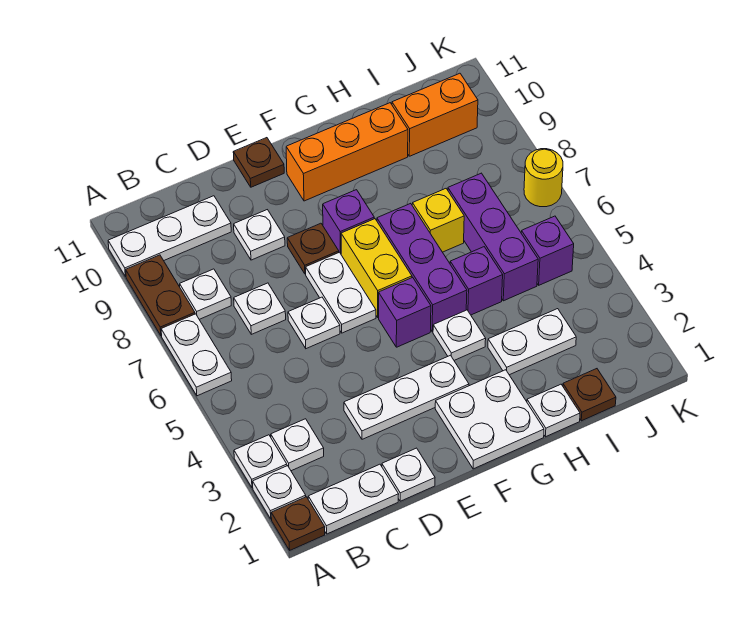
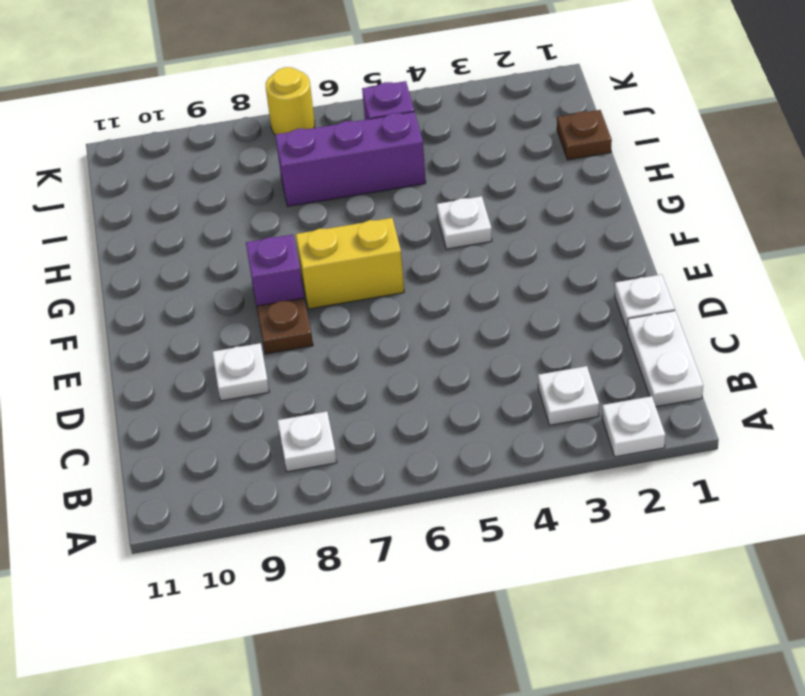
none -> brown 1x1 plate [271,497,325,550]
none -> white 1x1 plate [234,435,287,488]
none -> white 1x2 plate [161,314,232,396]
none -> brown 1x2 plate [126,255,195,336]

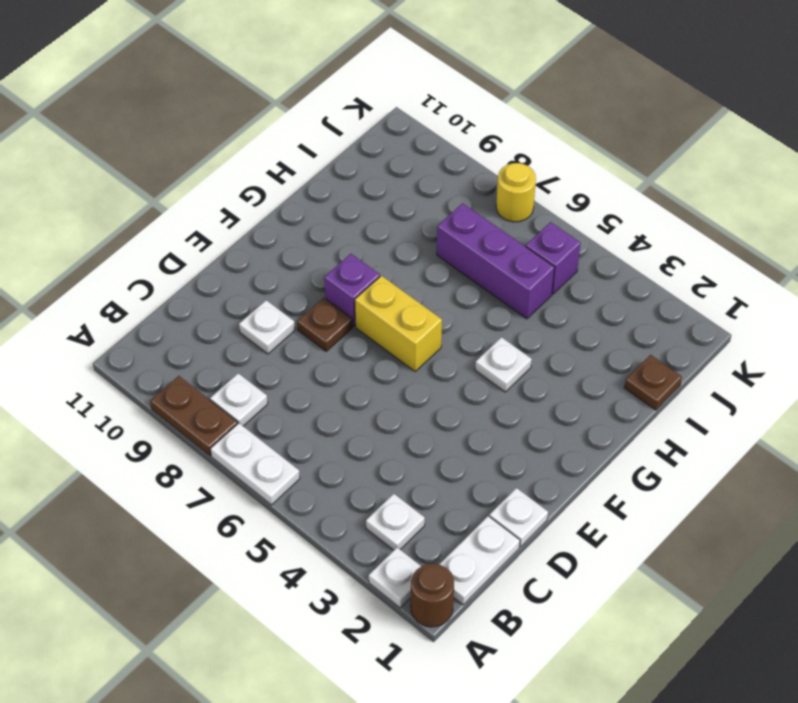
brown 1x1 round brick [411,564,454,627] -> brown 1x1 plate [271,497,325,550]
none -> white 1x1 plate [234,435,287,488]
none -> white 1x3 plate [108,196,231,277]
none -> white 1x1 plate [234,283,286,334]
none -> white 1x3 plate [344,355,469,439]

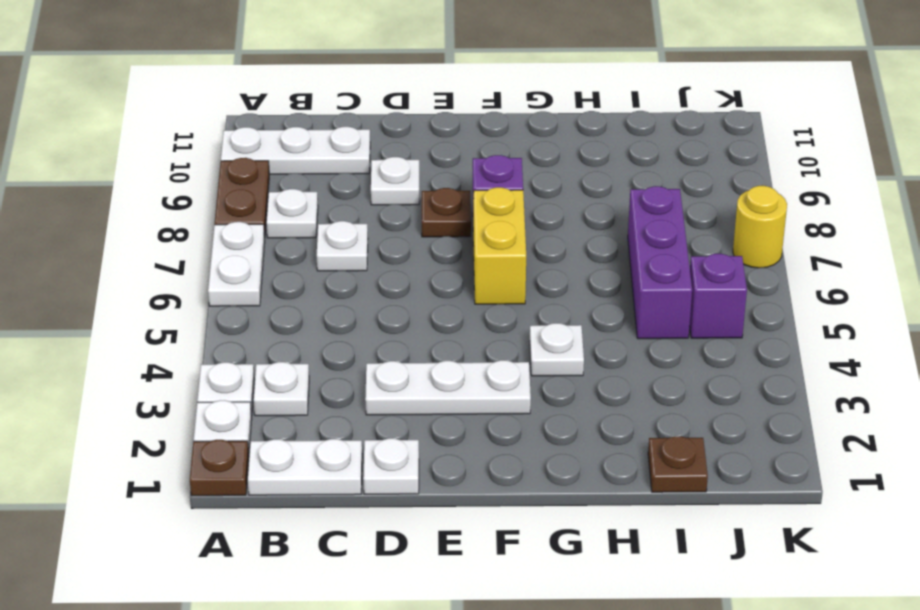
none -> white 1x1 plate [288,297,340,349]
none -> white 1x2 plate [306,252,376,333]
none -> brown 1x1 plate [233,138,284,187]
none -> white 2x2 plate [435,370,544,469]

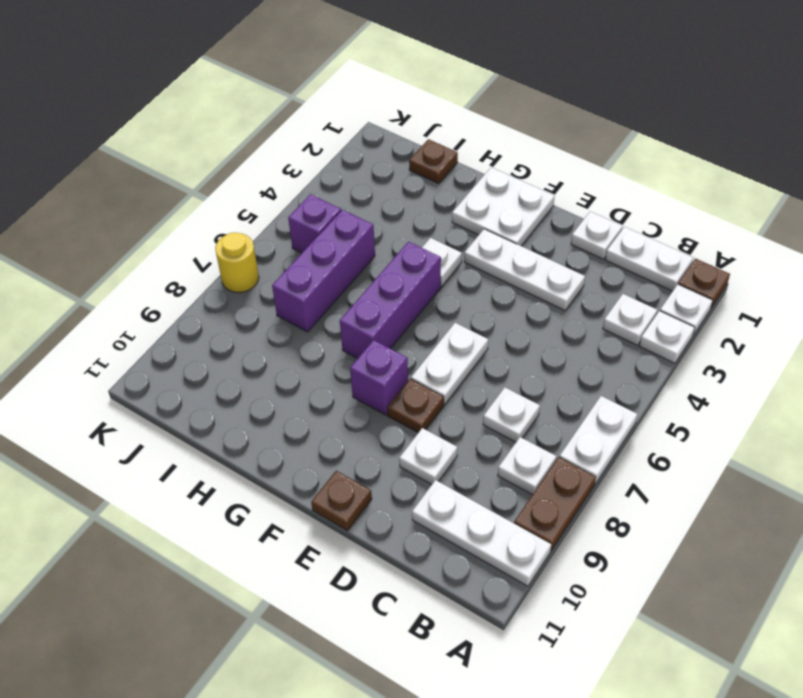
none -> white 1x1 plate [288,297,340,349]
none -> purple 1x1 brick [379,277,431,347]
none -> yellow 1x2 brick [341,219,412,317]
none -> orange 1x3 brick [286,103,408,201]

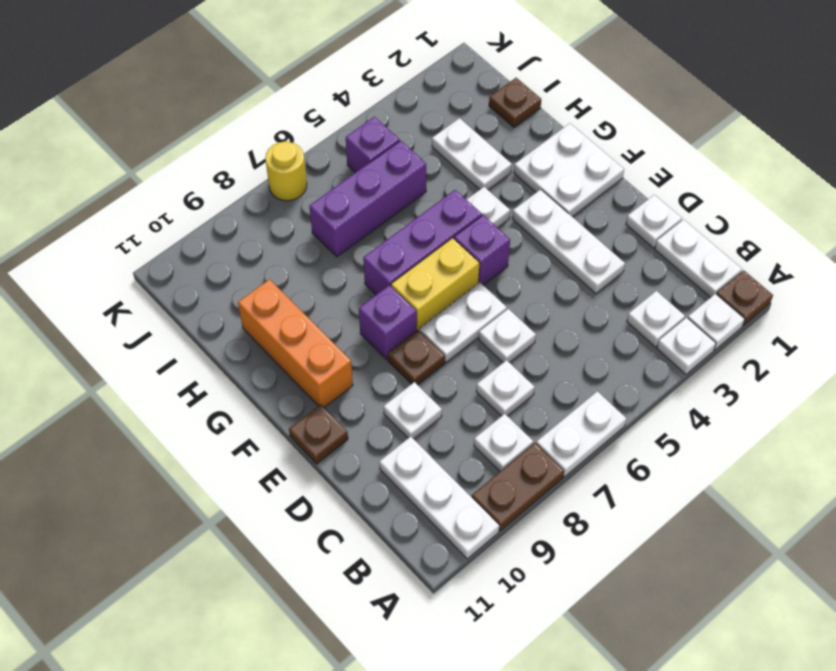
none -> white 1x1 plate [527,384,580,437]
none -> purple 1x1 brick [450,247,503,315]
none -> yellow 1x1 brick [412,189,464,252]
none -> orange 1x2 brick [392,73,478,156]

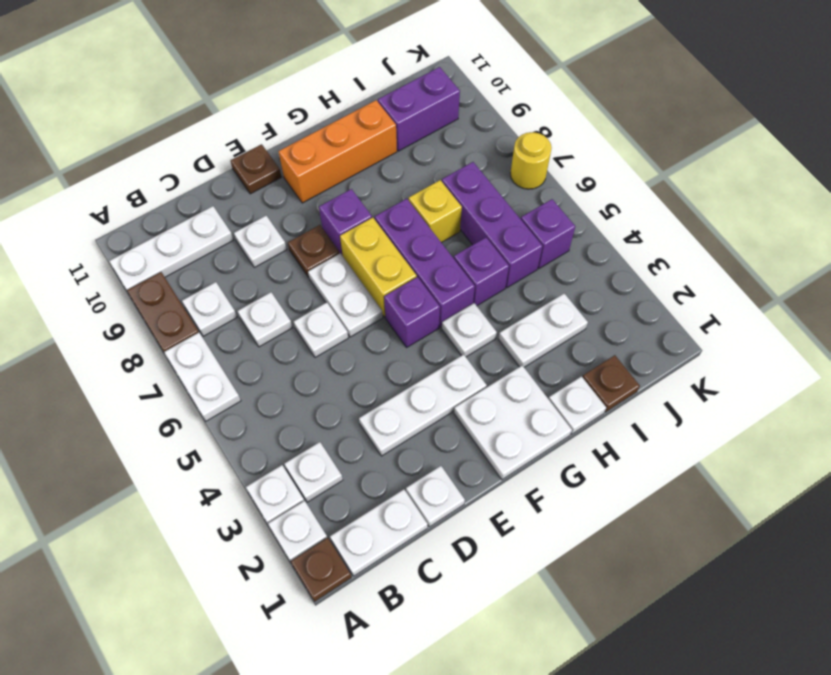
purple 1x2 brick [378,67,460,151] -> orange 1x2 brick [392,73,478,156]

